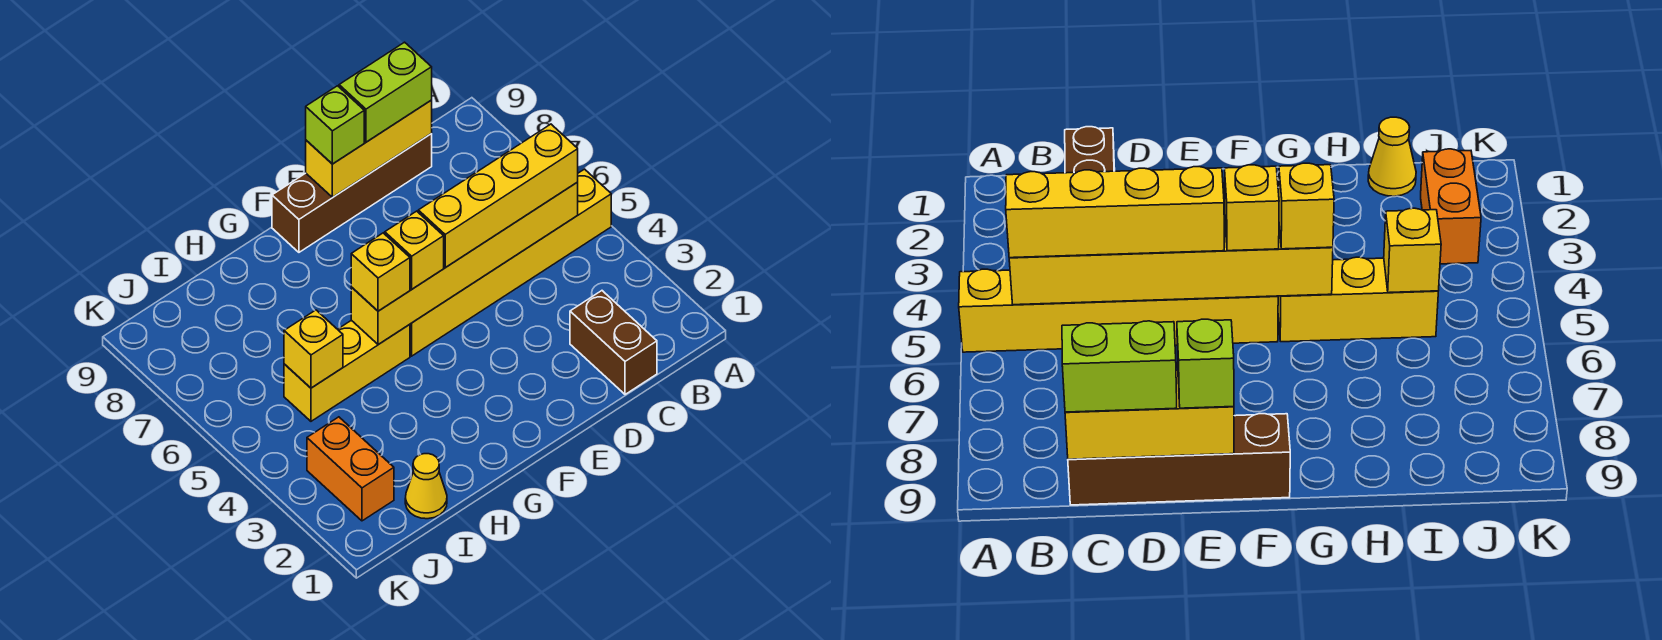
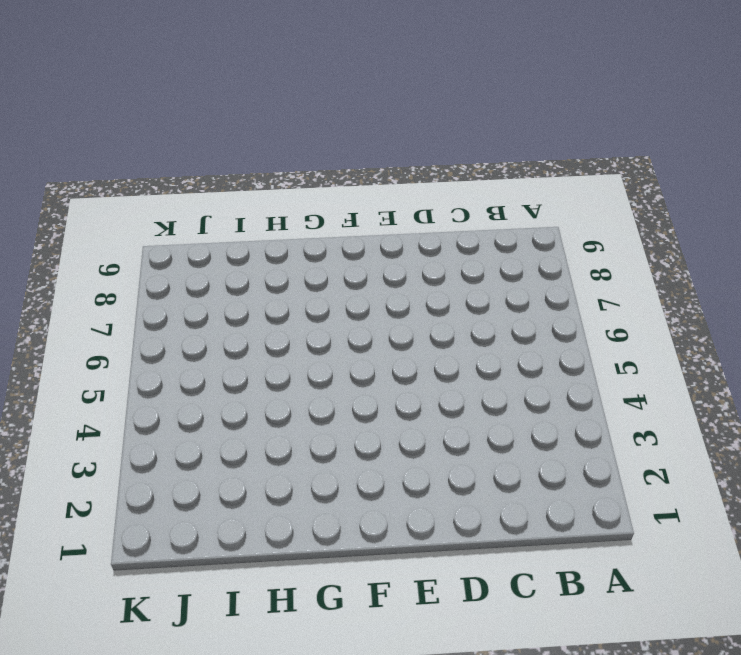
none -> yellow 1x6 brick [410,169,611,356]
none -> brown 1x2 brick [570,291,657,394]
none -> brown 1x4 brick [272,134,432,252]

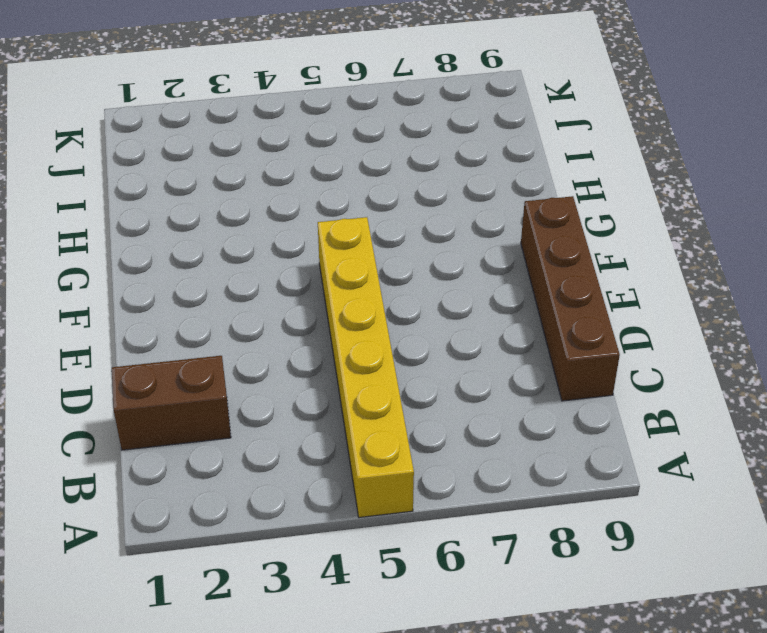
none -> yellow 1x3 brick [284,320,410,421]
none -> yellow 1x1 cone [405,454,447,519]
none -> orange 1x2 brick [307,417,394,521]

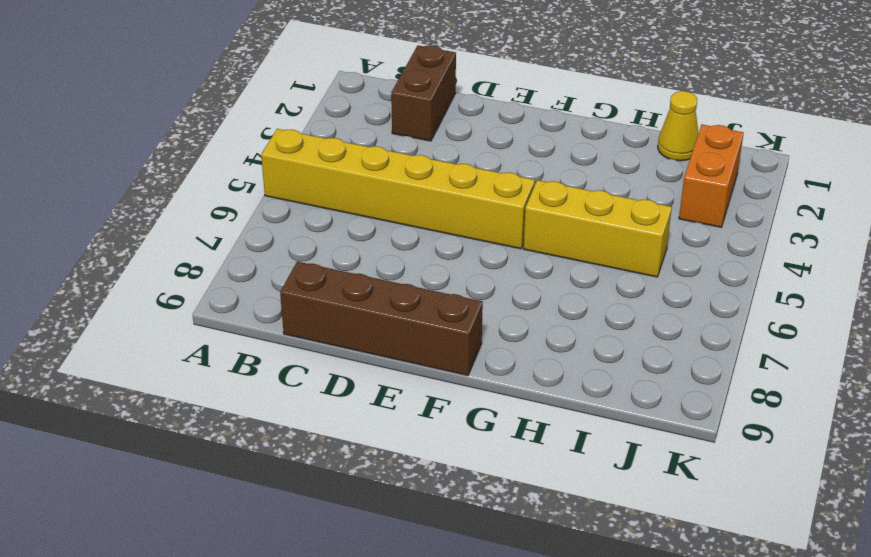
none -> yellow 1x6 brick [351,182,578,345]
none -> yellow 1x3 brick [306,100,432,197]
none -> yellow 1x1 brick [284,310,343,388]

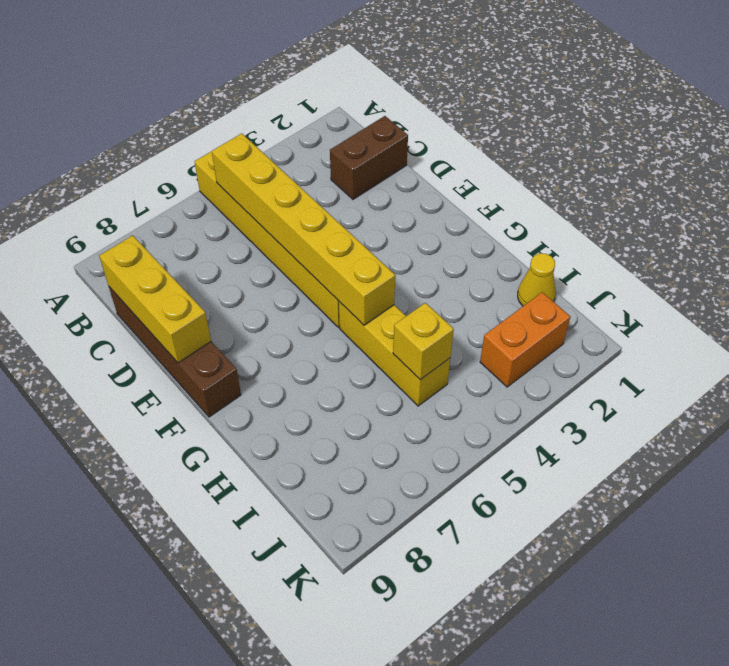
none -> yellow 1x4 brick [418,124,578,268]
none -> lime 1x2 brick [339,42,432,142]
none -> lime 1x1 brick [306,86,364,164]

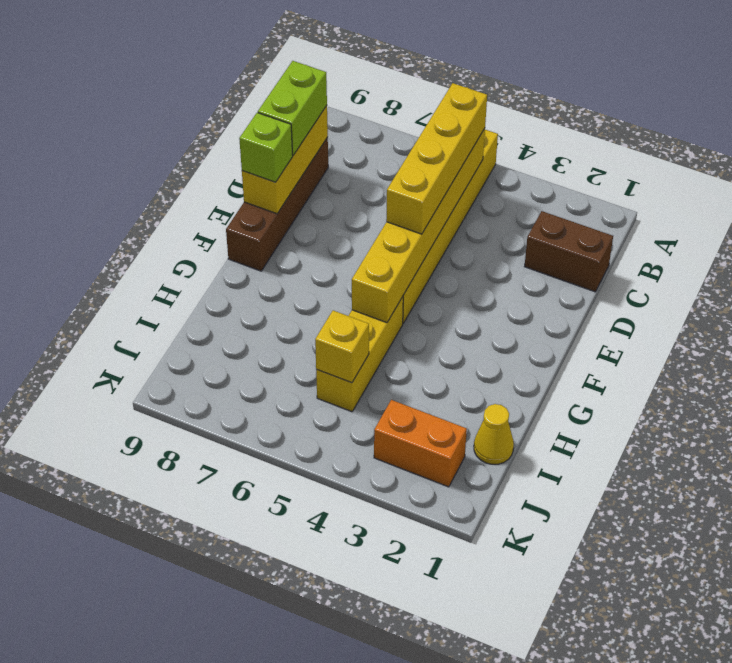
none -> yellow 1x1 brick [385,211,444,289]
none -> yellow 1x1 brick [351,233,410,311]

